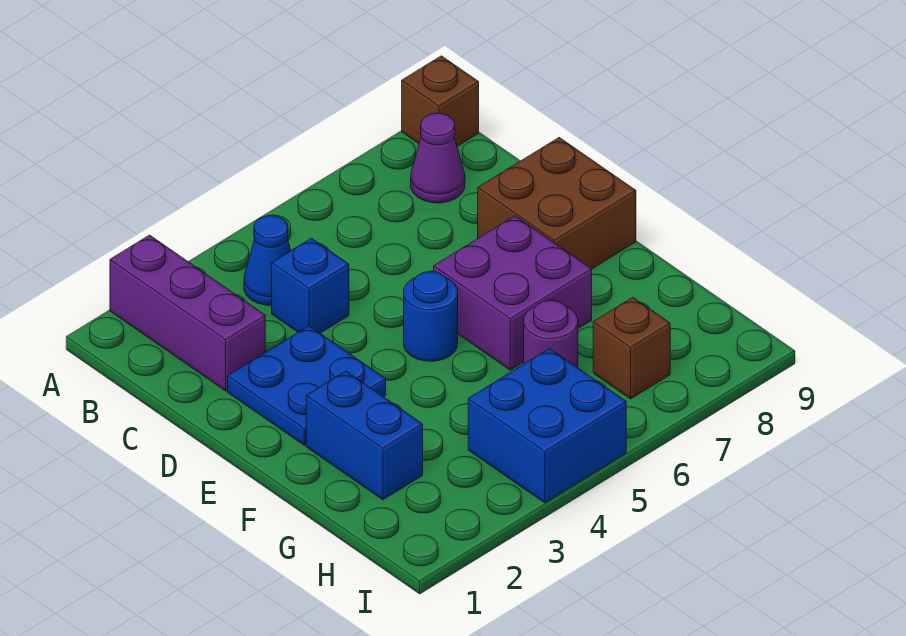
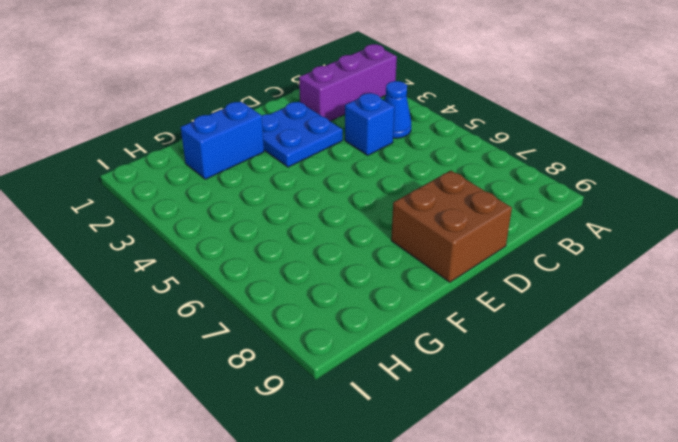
none -> brown 1x1 brick [402,56,479,146]
none -> purple 1x1 cone [411,113,465,203]
none -> blue 1x1 round brick [404,272,458,361]

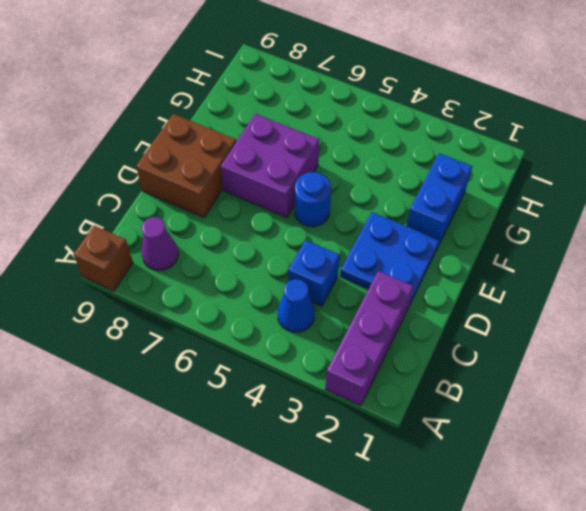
none -> purple 1x1 round brick [524,300,578,368]
none -> blue 2x2 brick [468,349,626,503]
none -> brown 1x1 brick [593,298,670,399]

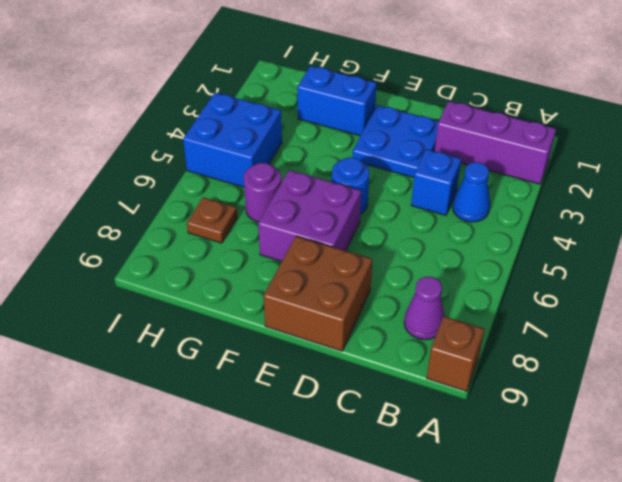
brown 1x1 plate [187,197,237,243] -> brown 1x1 brick [593,298,670,399]

